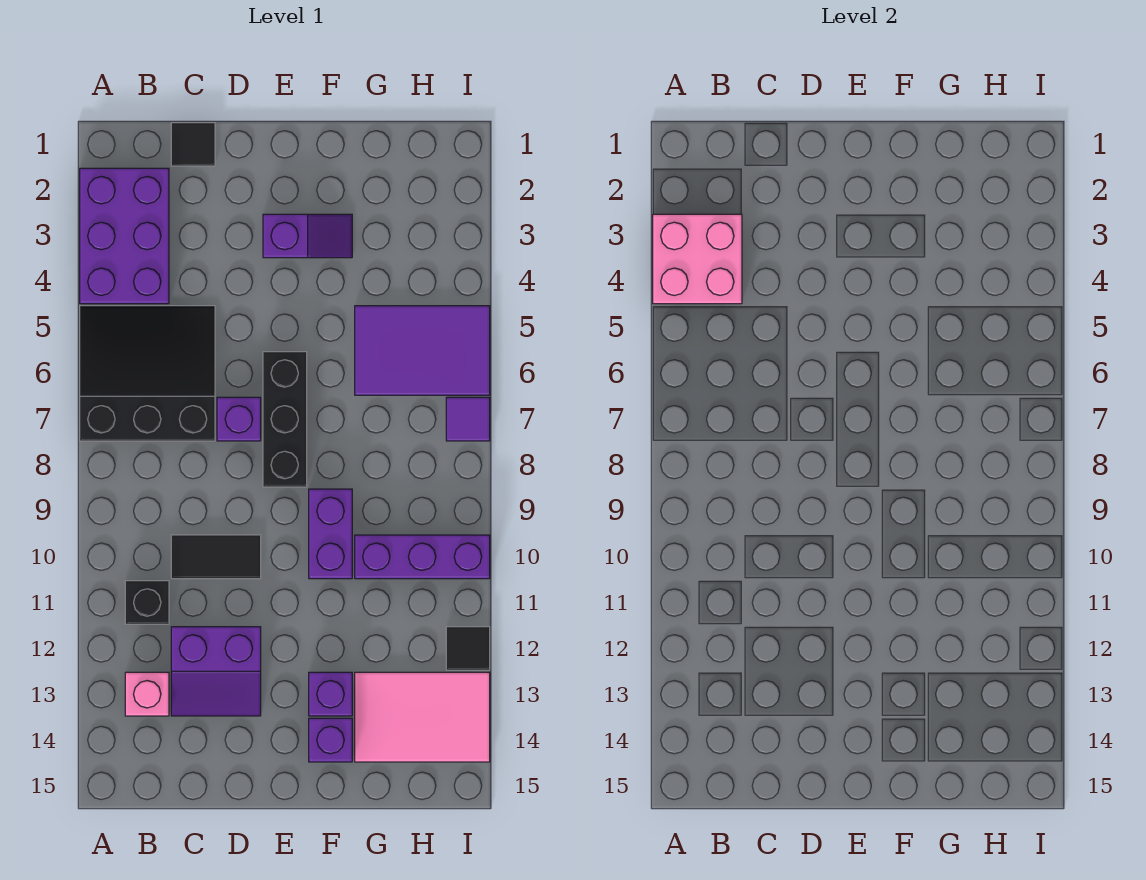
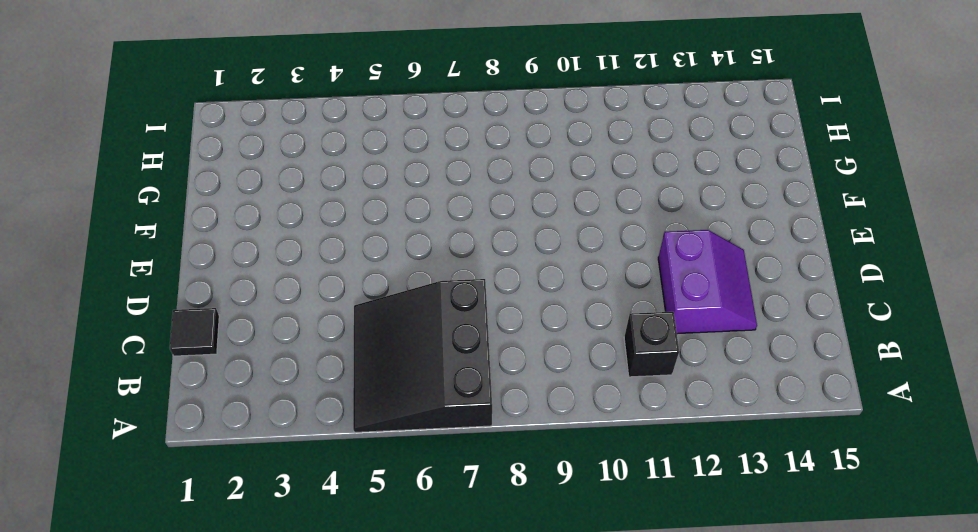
none -> purple 2x3 brick [80,168,169,304]
none -> pink 1x1 brick [125,672,169,716]
none -> black 1x2 tile [171,535,261,579]

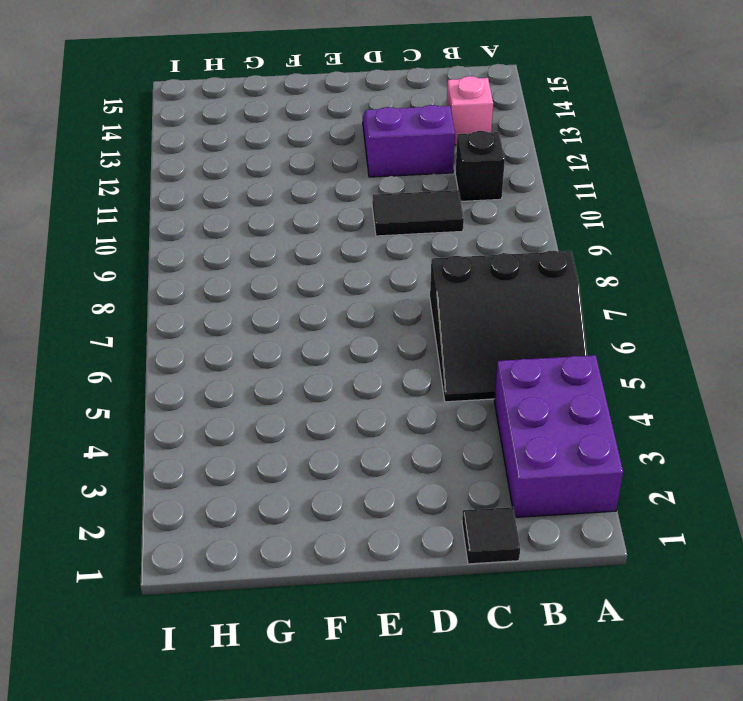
none -> purple 1x1 brick [217,397,261,441]
none -> purple 1x2 slope [263,214,352,258]
none -> black 1x3 brick [263,352,307,487]

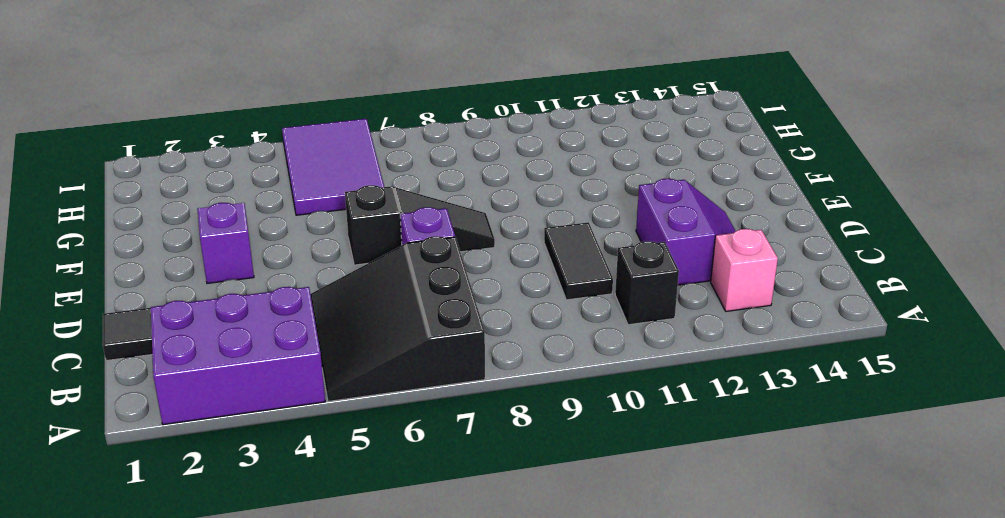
black 1x3 slope [345,185,495,265] -> black 1x3 brick [263,352,307,487]
none -> purple 1x2 brick [309,489,352,579]
none -> purple 1x1 brick [309,672,352,716]
none -> purple 1x1 brick [309,718,352,762]

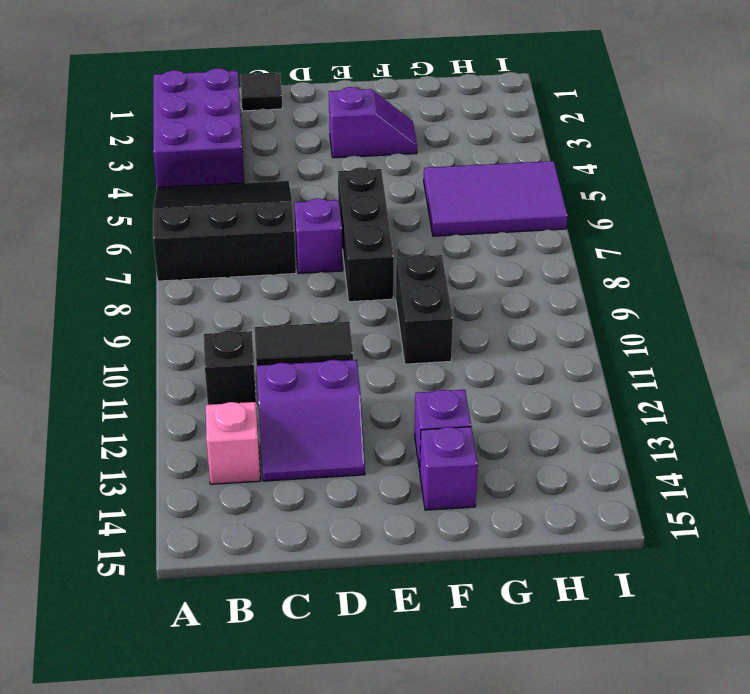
black 1x2 brick [396,254,453,364] -> purple 1x2 brick [309,489,352,579]
none -> purple 1x3 brick [355,535,490,579]
none -> pink 2x3 tile [355,672,490,762]
none -> purple 1x1 tile [446,397,490,441]

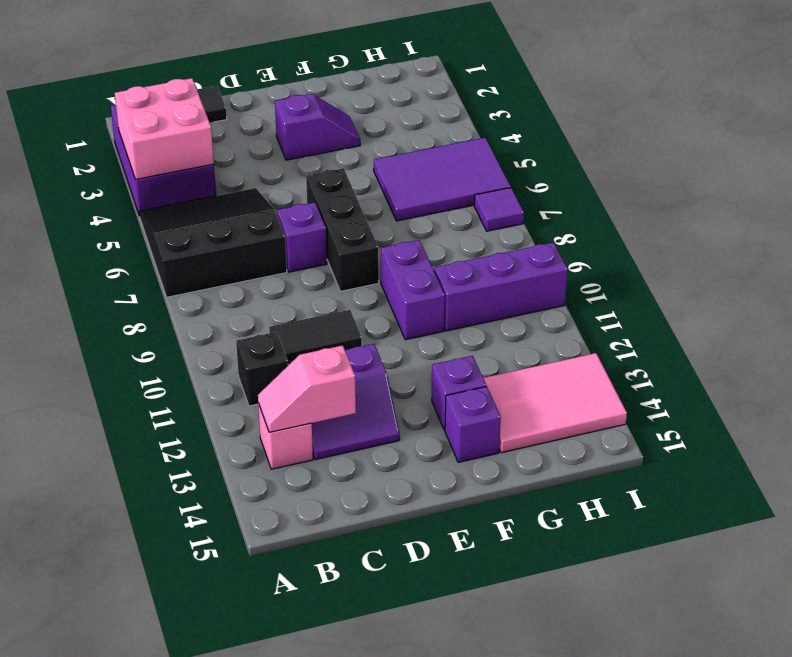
pink 1x2 slope [258,345,356,432] -> none
none -> black 1x1 tile [446,627,490,670]

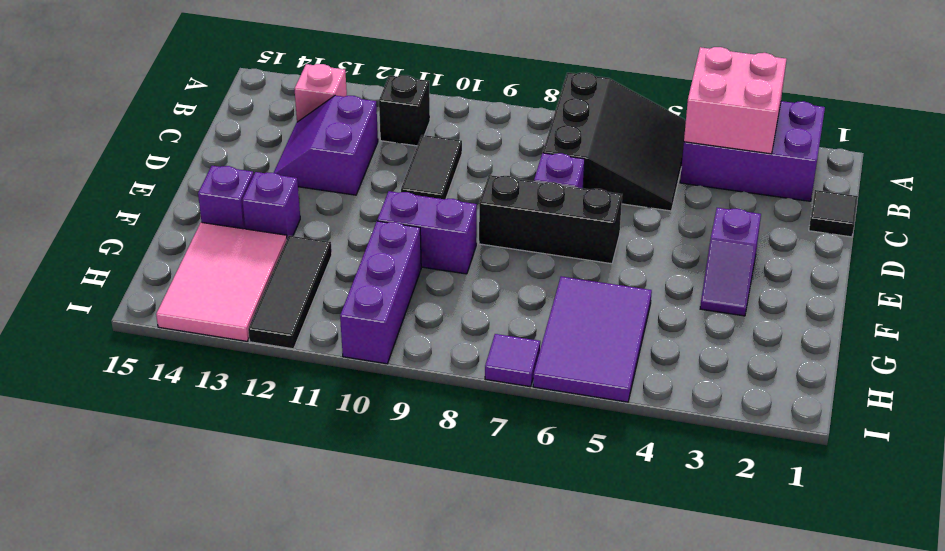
black 1x3 tile [248,236,332,349] -> black 1x1 tile [446,627,490,670]

